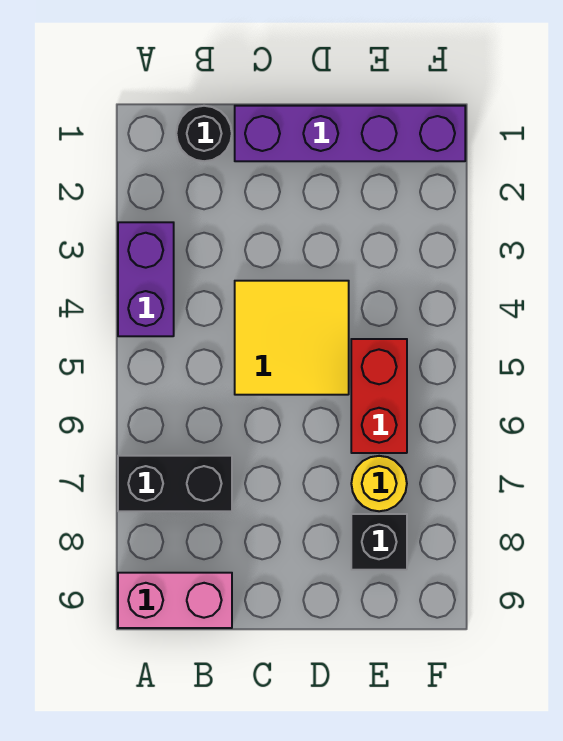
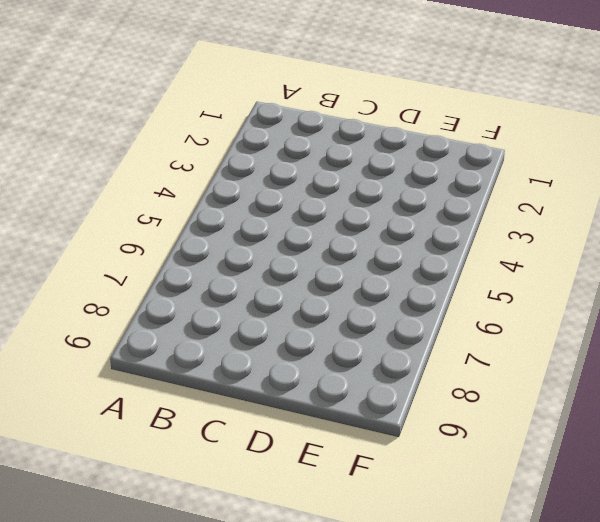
none -> purple 1x2 brick [118,222,174,336]
none -> black 1x2 brick [118,456,232,511]

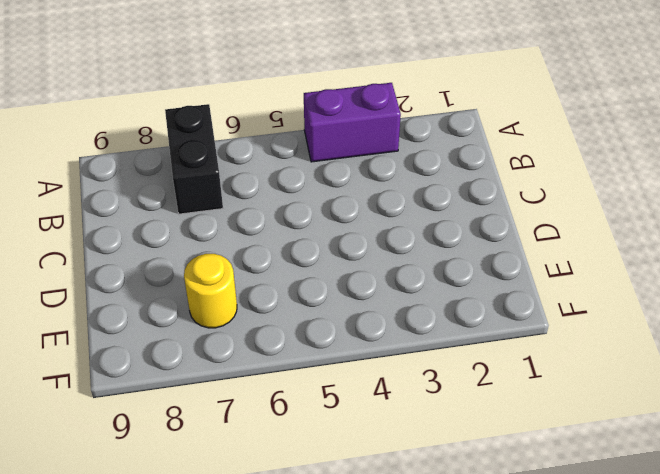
none -> pink 1x2 brick [118,573,232,628]
none -> black 1x1 round brick [176,106,232,161]

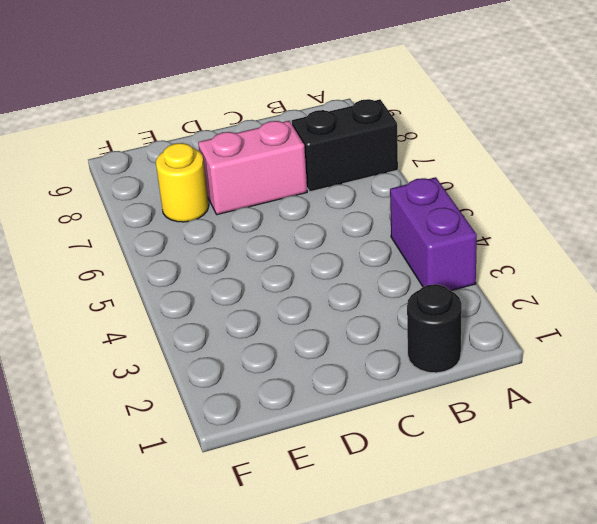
pink 1x2 brick [198,121,307,215] -> pink 1x2 brick moved to [118,573,232,628]
none -> purple 1x4 brick [235,106,465,161]
none -> yellow 2x2 tile [235,281,349,395]

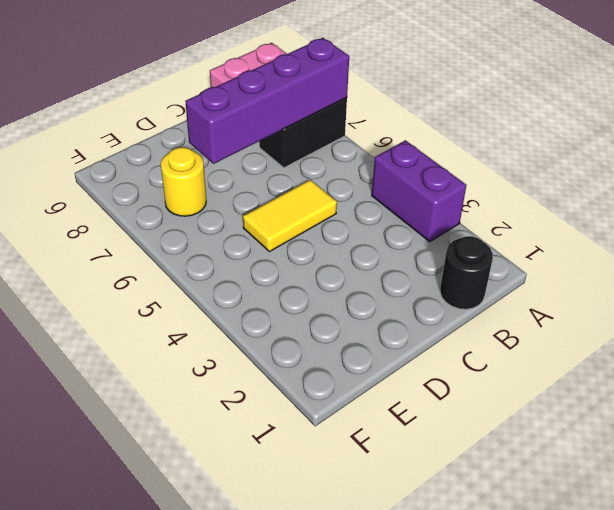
purple 1x4 brick [185,38,349,164] -> purple 1x4 brick moved to [235,106,465,161]
yellow 1x2 tile [243,180,337,252] -> yellow 2x2 tile [235,281,349,395]
none -> red 1x2 brick [351,339,407,453]
none -> black 1x1 brick [351,514,407,570]

